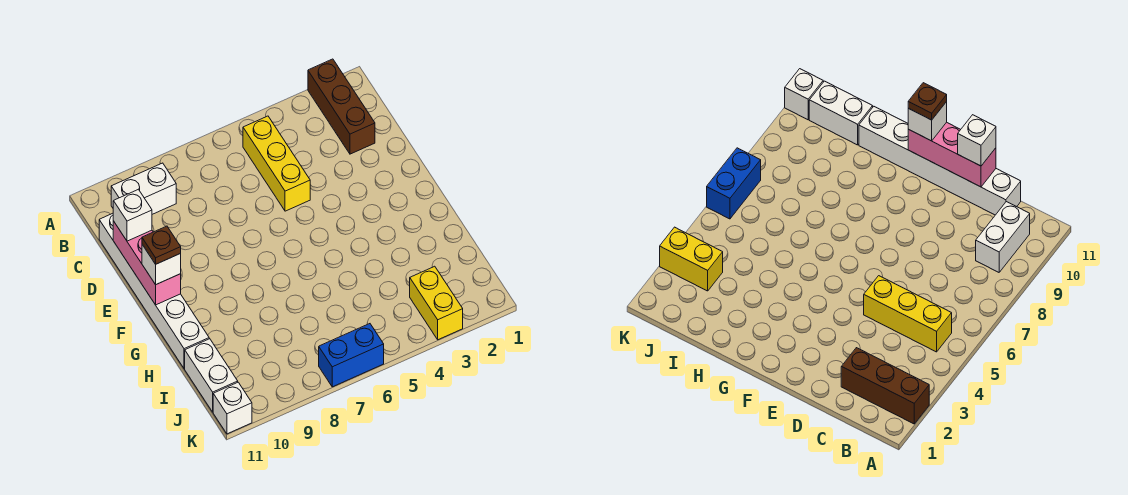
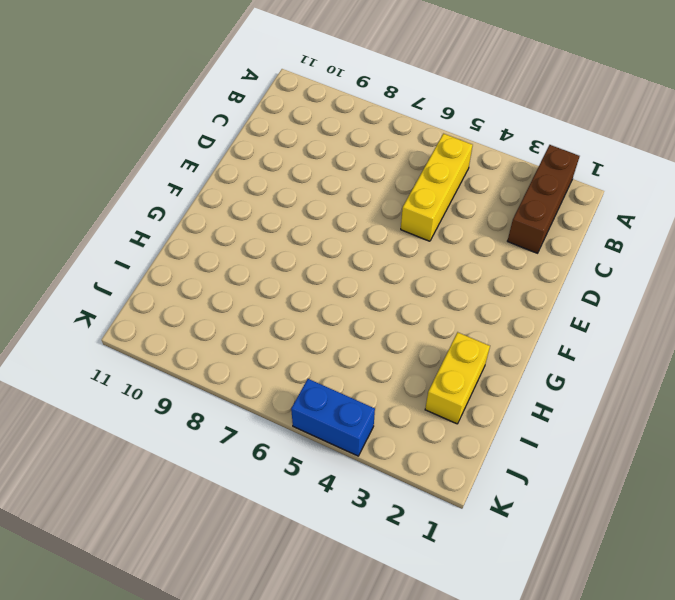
yellow 1x2 brick [425,332,490,424] -> yellow 1x2 brick moved to [410,266,463,340]
blue 1x2 brick [291,379,375,456] -> blue 1x2 brick moved to [319,324,384,387]
none -> white 1x2 brick [111,163,176,214]
none -> white 1x6 brick [99,213,209,369]
none -> white 1x2 brick [185,339,238,412]

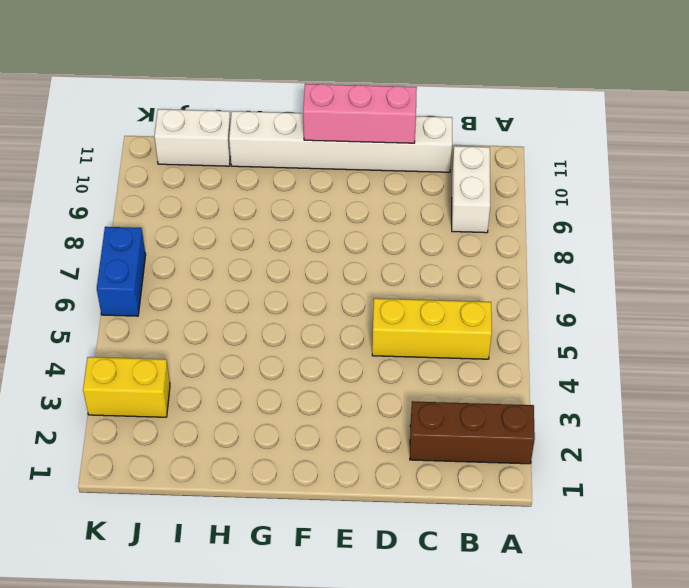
none -> white 1x1 brick [213,382,252,434]
none -> white 1x1 brick [113,189,152,241]
none -> white 1x1 brick [142,245,181,284]

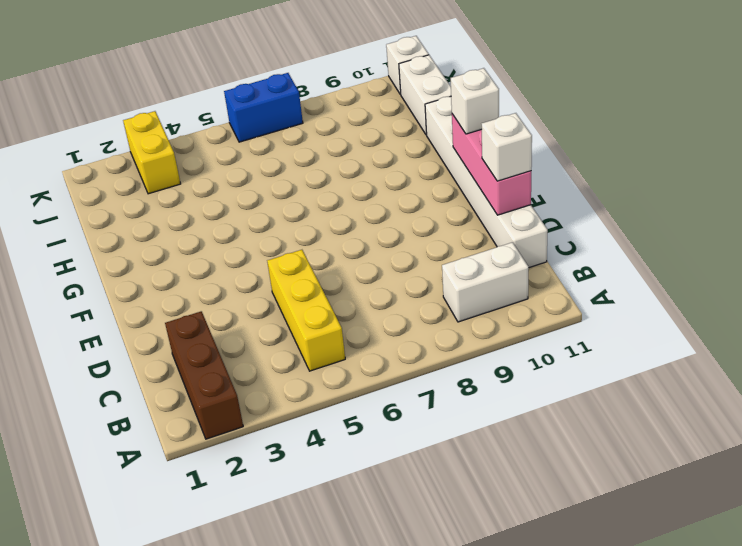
none -> brown 1x1 plate [142,226,181,264]

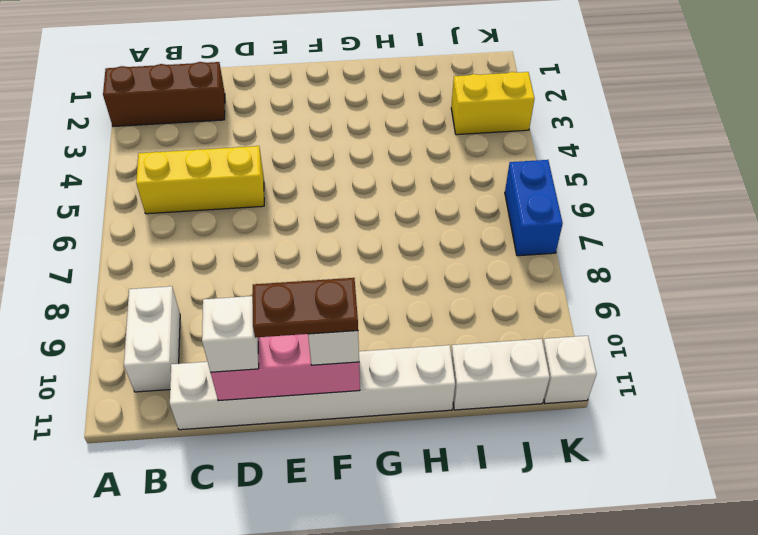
brown 1x2 plate [253,278,358,338] -> brown 1x1 plate [142,226,181,264]

